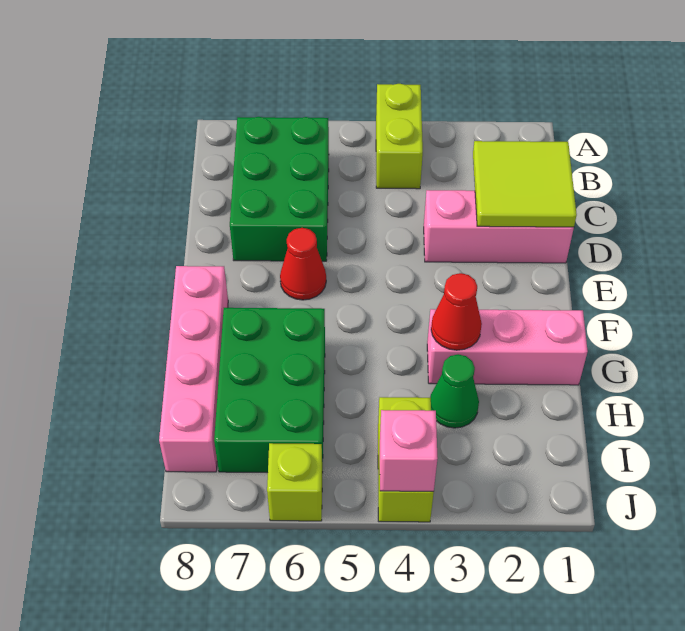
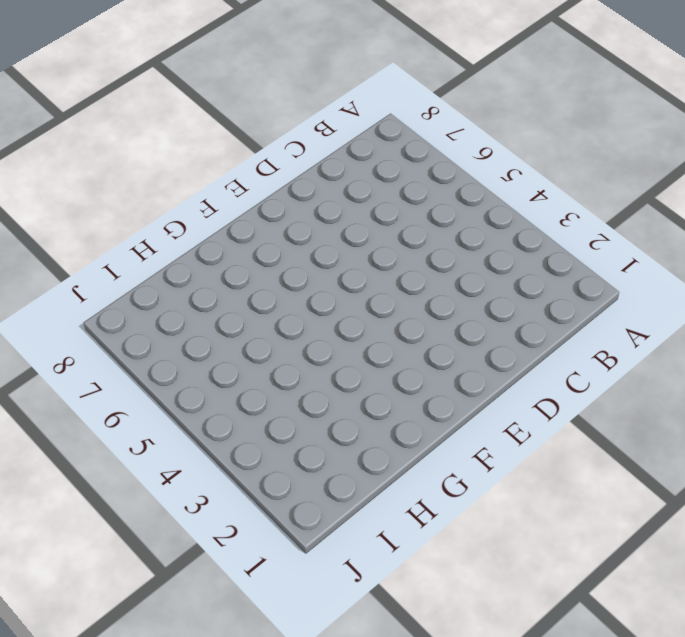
none -> lime 1x2 brick [376,84,423,189]
none -> green 2x3 brick [230,117,329,261]
none -> pink 1x3 brick [424,190,574,263]

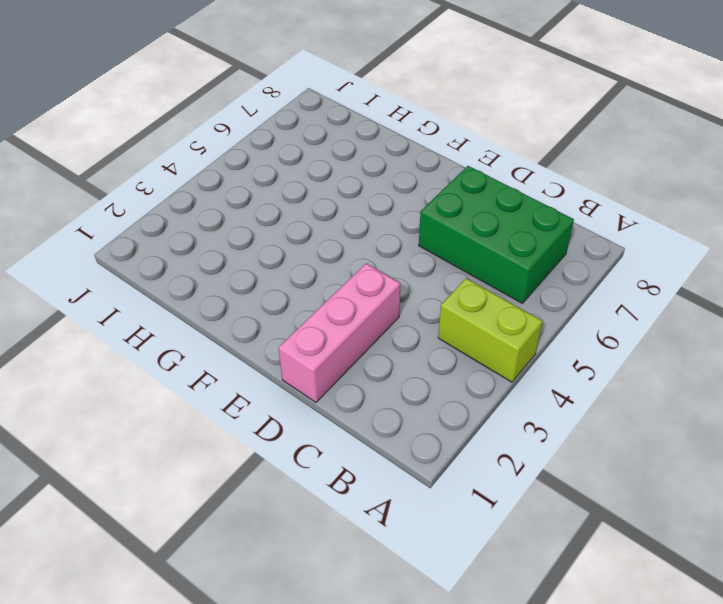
none -> red 1x1 cone [280,228,326,300]
none -> pink 1x4 brick [159,266,228,472]
none -> pink 1x3 brick [427,309,588,385]

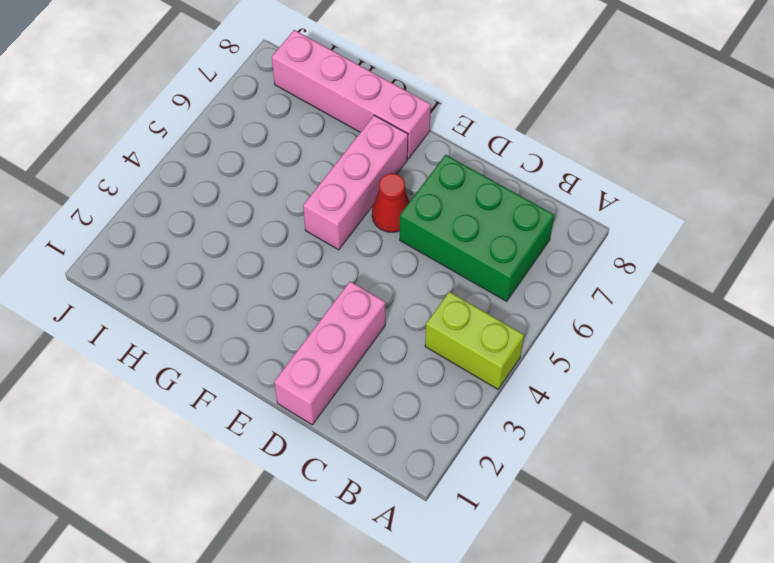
pink 1x3 brick [303,115,408,250] -> pink 1x3 brick moved to [427,309,588,385]
none -> green 2x3 brick [214,308,325,473]
none -> green 1x1 cone [430,354,479,428]
none -> lime 1x2 brick [378,397,434,522]

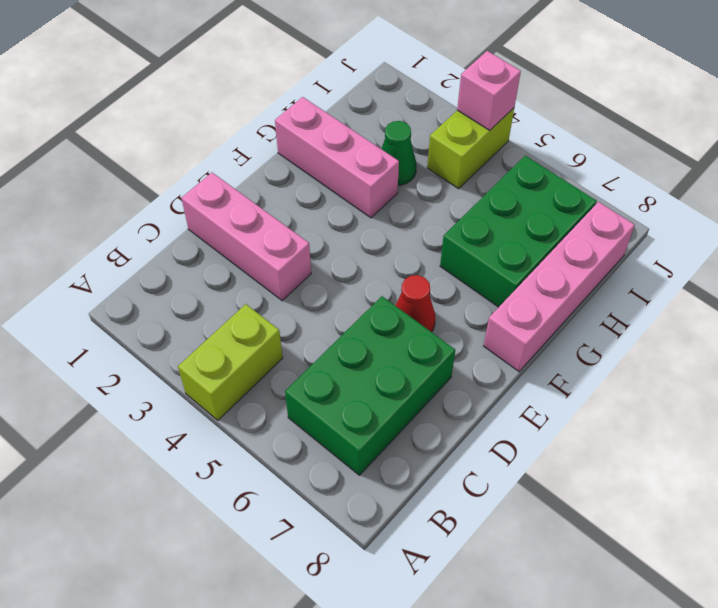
none -> lime 1x1 brick [267,443,322,521]
none -> lime 2x2 tile [473,141,577,227]
none -> red 1x1 cone [431,273,482,350]

